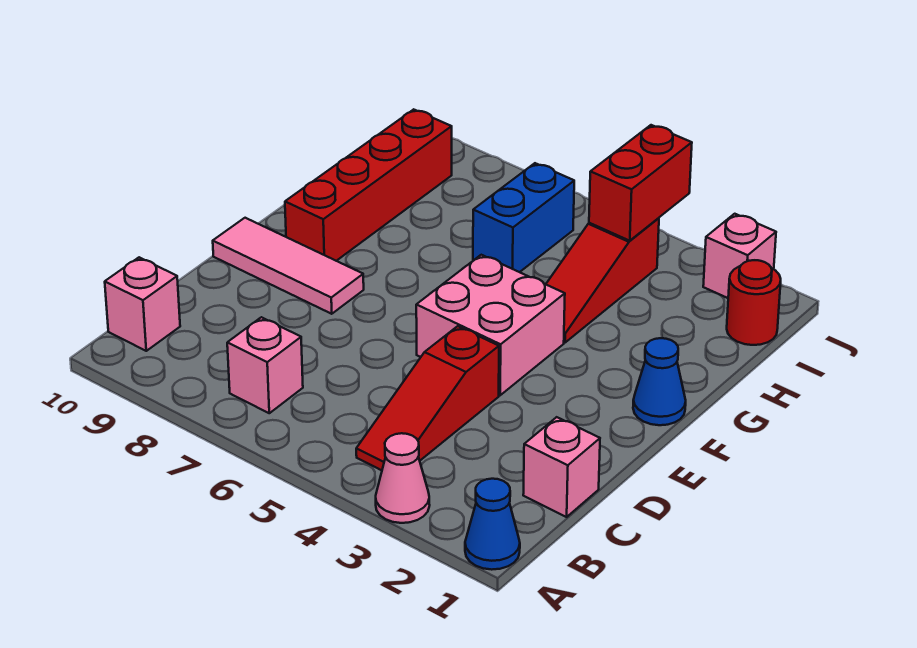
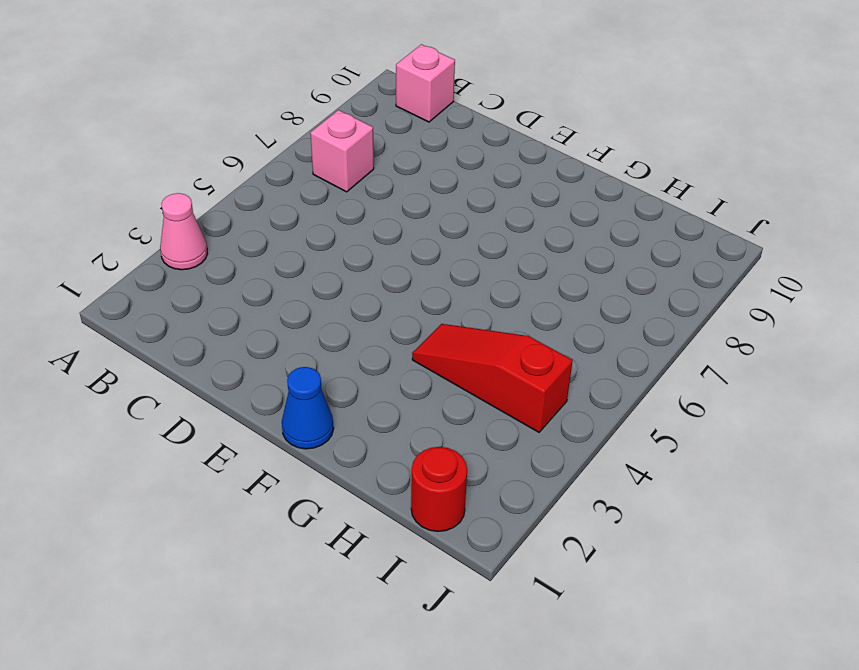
none -> blue 1x1 cone [465,479,520,570]
none -> red 1x3 slope [356,326,499,470]
none -> pink 1x1 brick [523,417,600,517]

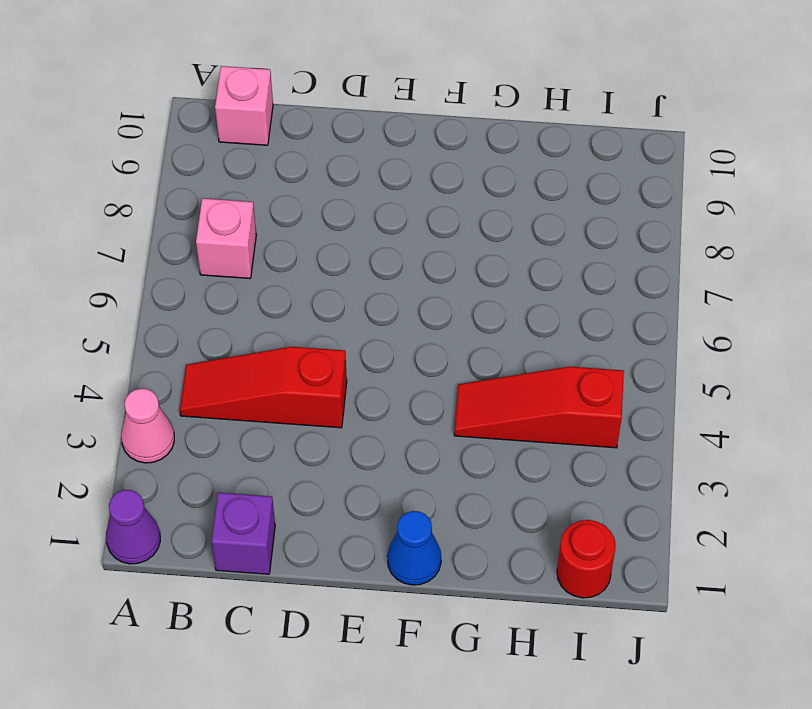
purple 1x1 cone [106,490,160,564] -> blue 1x1 cone [465,479,520,570]
purple 1x1 brick [212,493,275,574] -> pink 1x1 brick [523,417,600,517]
none -> pink 2x2 brick [416,255,565,395]
none -> pink 1x3 tile [213,218,364,314]
none -> red 1x4 brick [285,109,452,261]

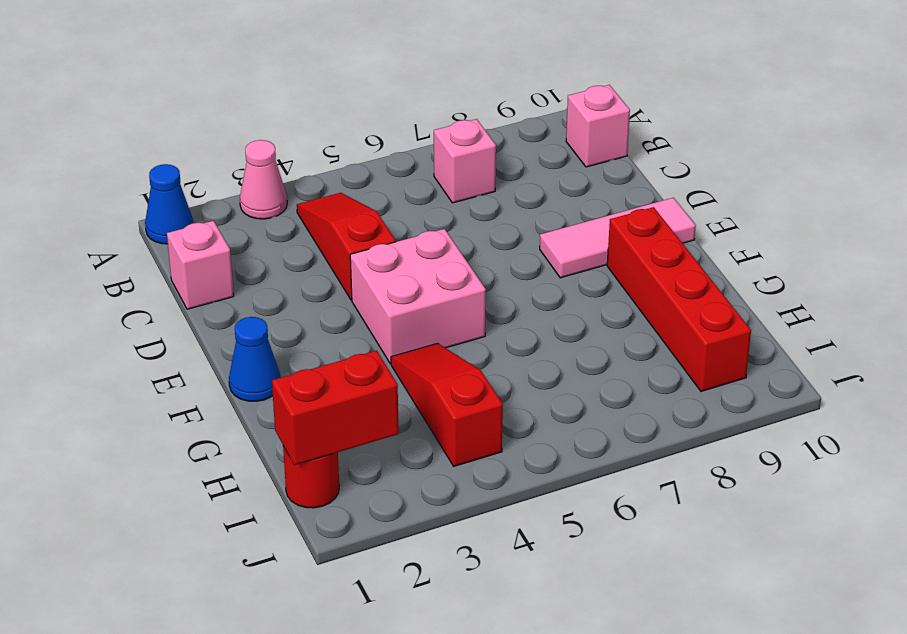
red 1x2 brick [272,351,399,465] -> red 1x2 brick turned to [589,125,692,241]
none -> blue 1x2 brick [473,163,574,272]
none -> pink 1x1 brick [703,214,776,298]

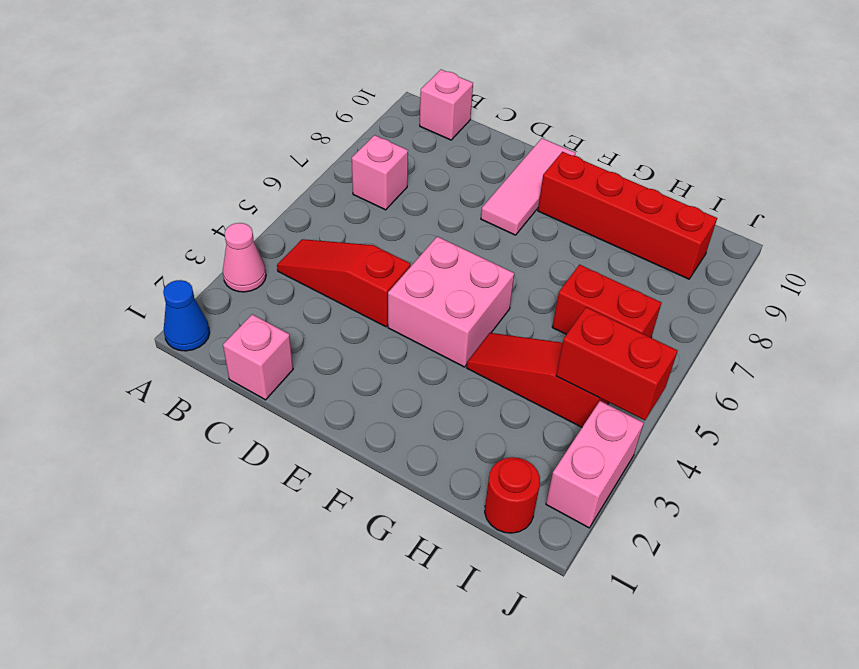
red 1x2 brick [552,265,661,338] -> blue 1x2 brick [473,163,574,272]
pink 1x2 brick [546,401,644,528] -> pink 1x1 brick [703,214,776,298]
none -> blue 1x1 cone [633,338,686,425]

